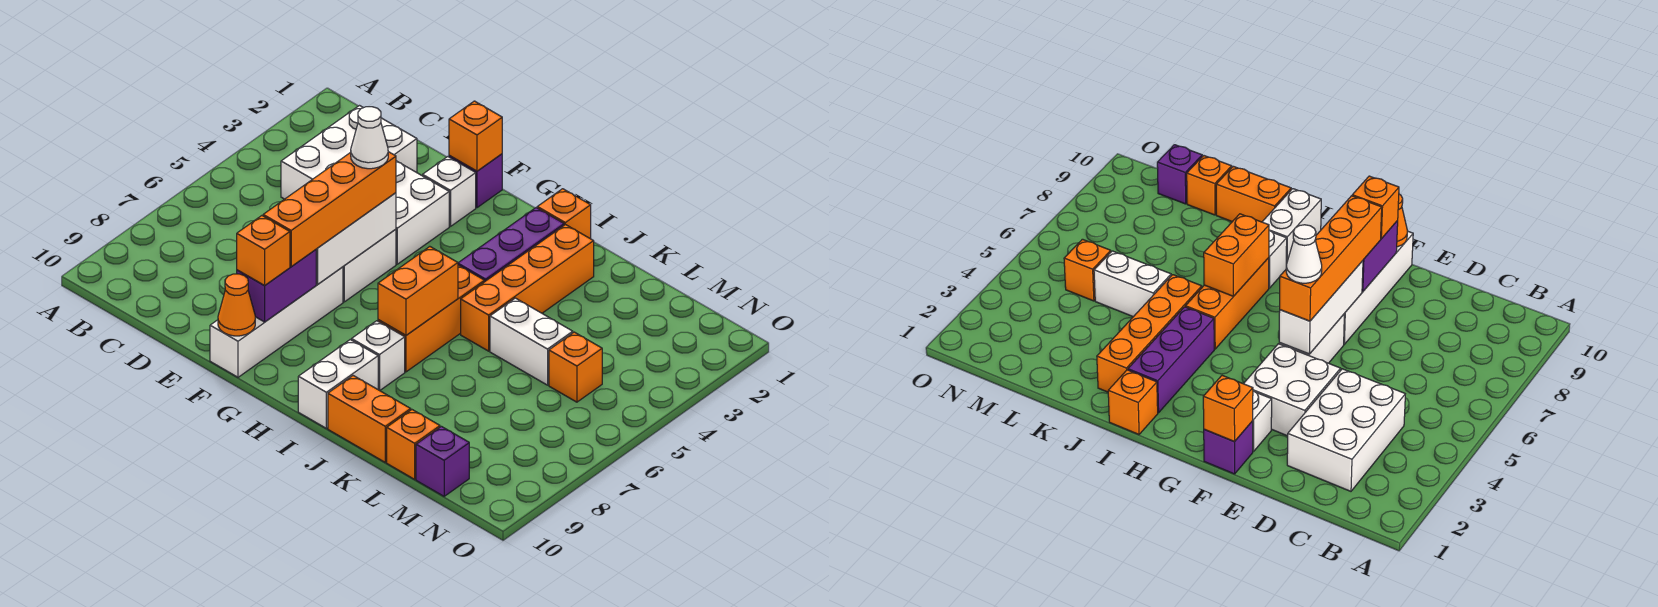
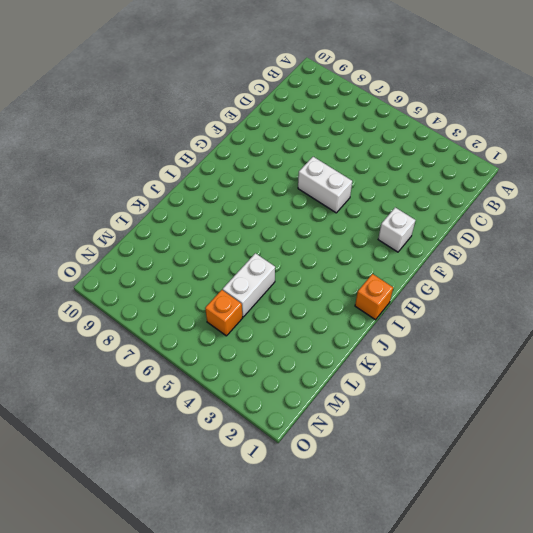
none -> white 2x3 brick [281,106,417,199]
none -> white 2x2 brick [396,161,449,264]
none -> purple 1x1 brick [449,154,502,208]

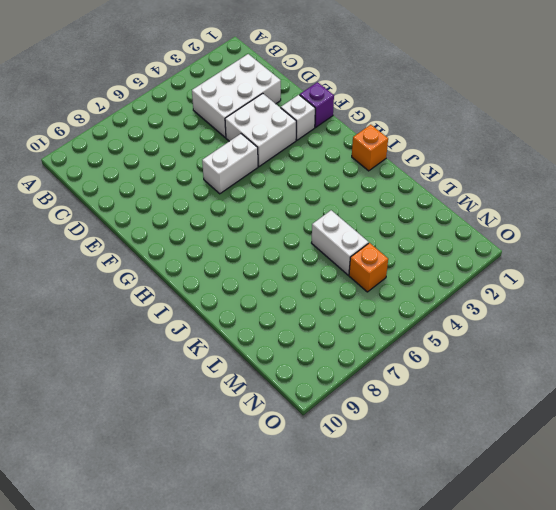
none -> white 1x4 brick [210,267,343,377]
none -> purple 1x3 brick [458,208,564,282]
none -> orange 1x3 brick [378,265,484,372]

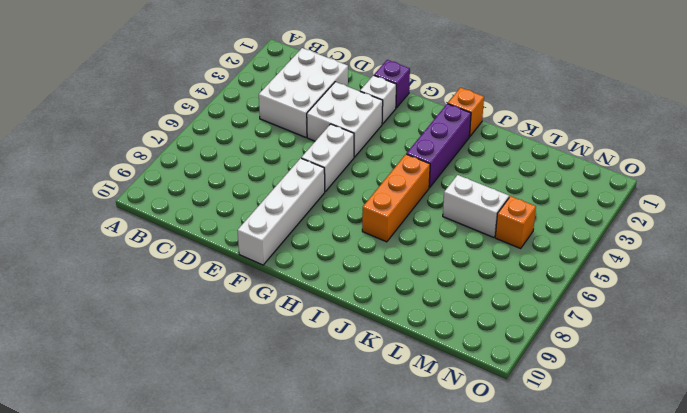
none -> white 1x1 brick [352,321,405,390]
none -> white 1x2 brick [298,340,378,428]
none -> orange 1x4 brick [461,224,594,351]

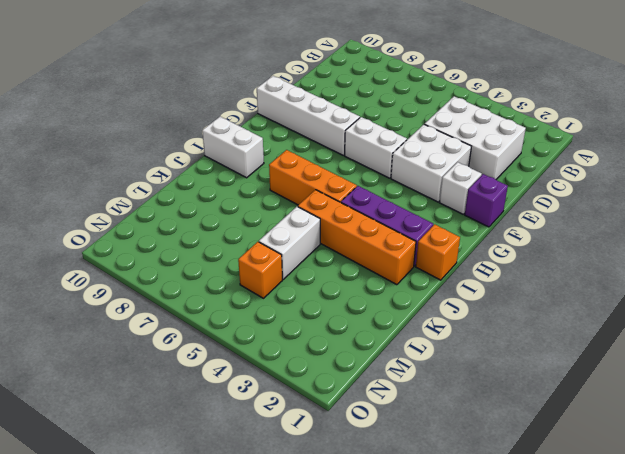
none -> white 1x1 brick [352,321,405,390]
none -> orange 1x2 brick [328,376,411,462]
none -> orange 1x1 brick [387,410,440,479]

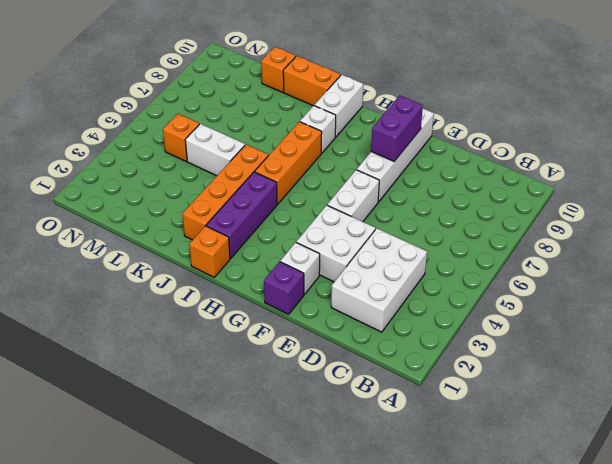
none -> purple 1x1 brick [416,427,469,496]
none -> orange 1x1 brick [449,101,502,171]
none -> white 1x3 brick [316,193,396,284]

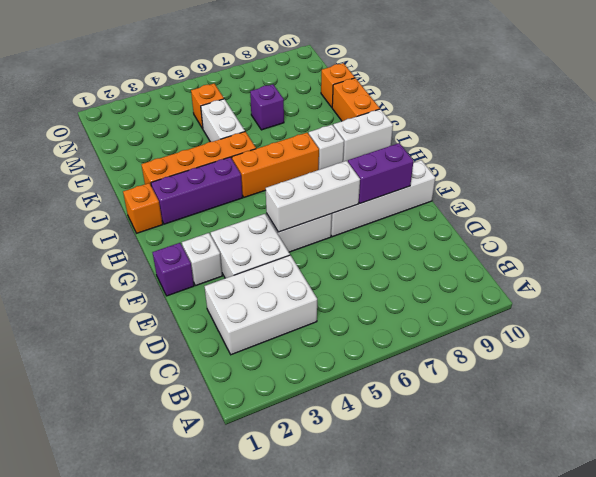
purple 1x1 brick [250,84,284,130] -> purple 1x1 brick moved to [416,427,469,496]
none -> orange 1x1 brick [449,101,502,171]
none -> orange 1x1 cone [218,274,255,336]
none -> orange 1x2 brick [378,247,458,335]

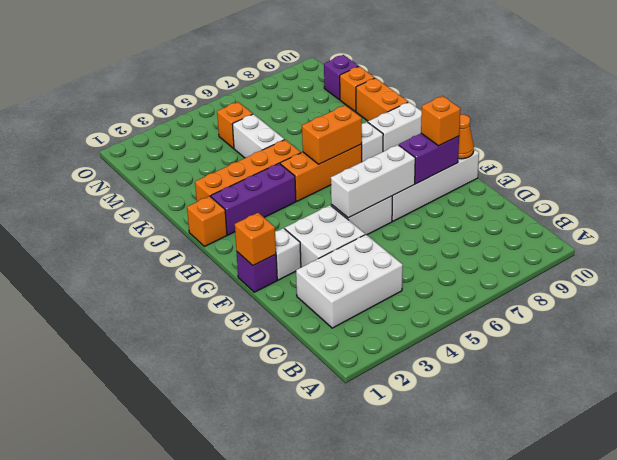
none -> orange 1x4 brick [263,152,396,267]
none -> white 1x1 cone [351,107,388,169]

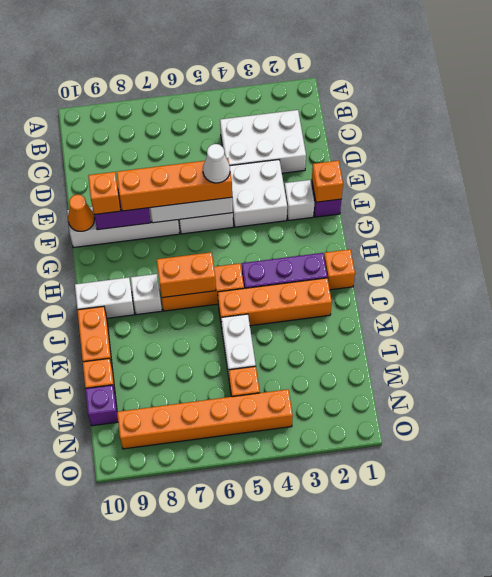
orange 1x6 brick [117,389,293,449] -> none

